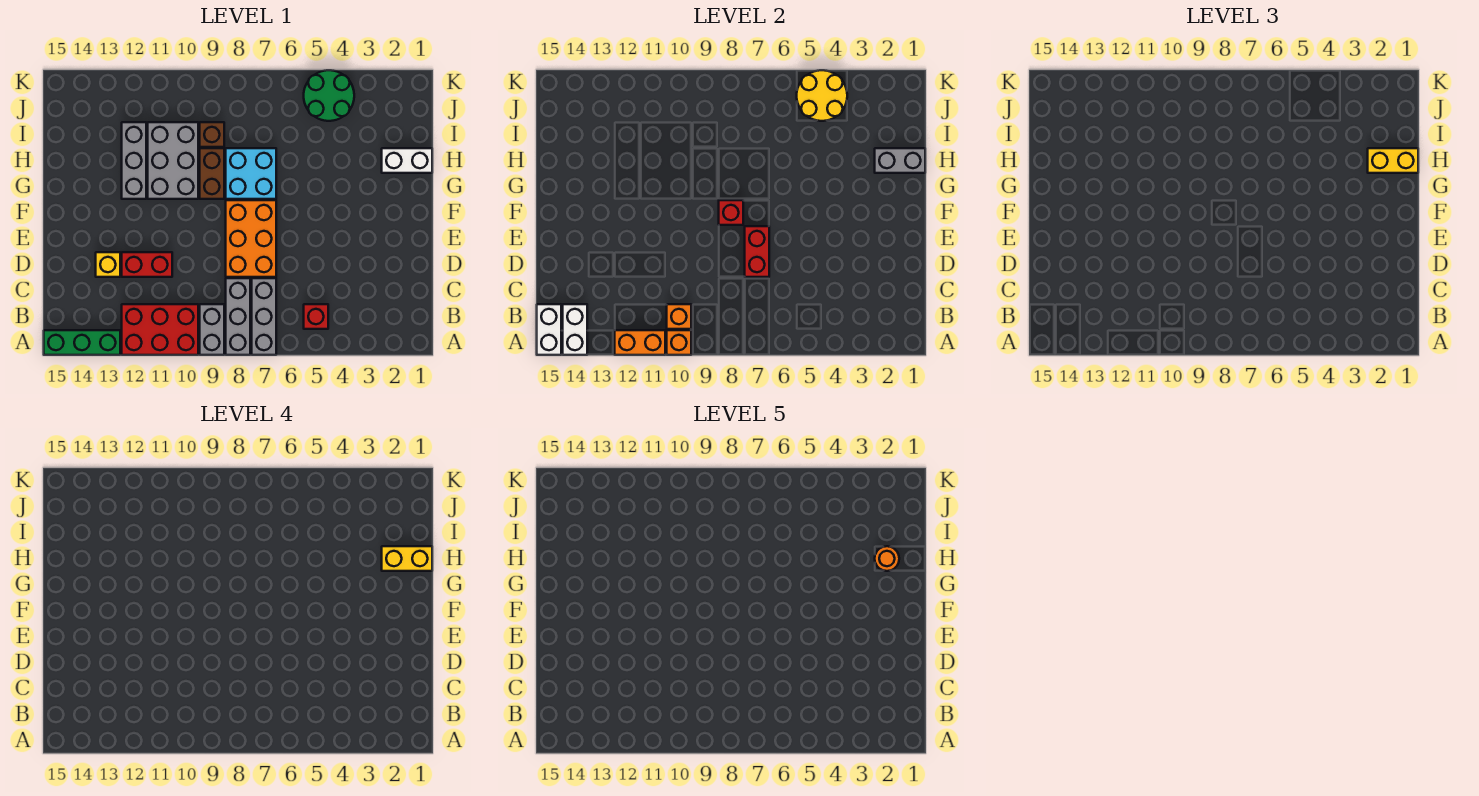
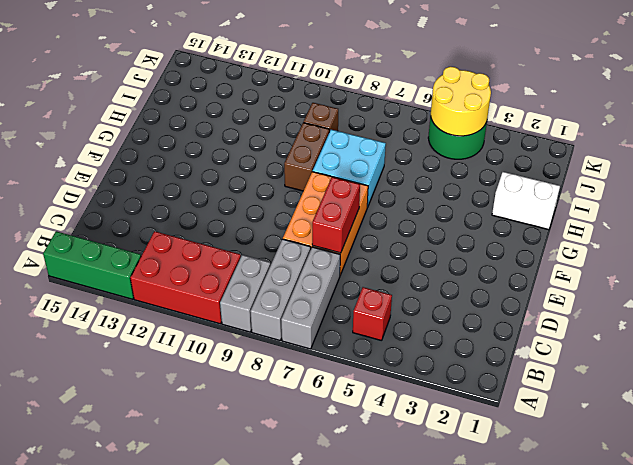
none -> red 1x2 brick [122,252,172,277]
none -> yellow 1x1 brick [96,252,120,277]
none -> grey 2x3 brick [148,122,198,199]

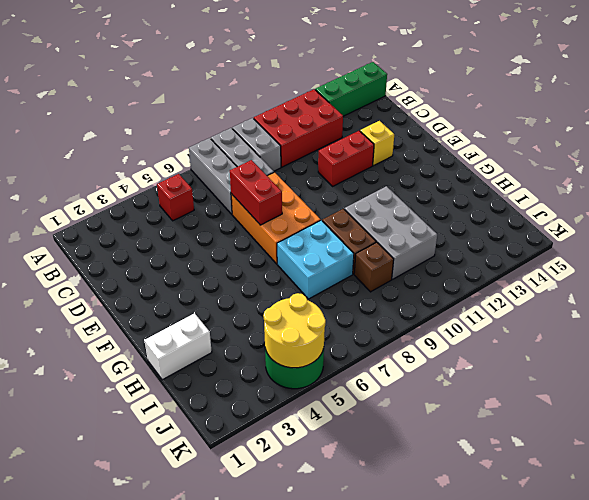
none -> grey 1x3 brick [122,122,146,199]
none -> orange 1x1 brick [667,330,691,355]
none -> orange 1x2 brick [615,330,665,355]

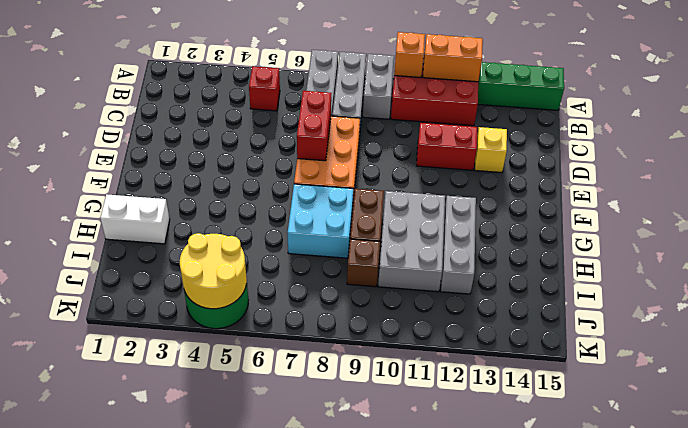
none -> white 1x2 brick [563,304,587,355]
none -> white 1x2 brick [537,304,561,355]
none -> orange 1x1 brick [667,304,691,329]

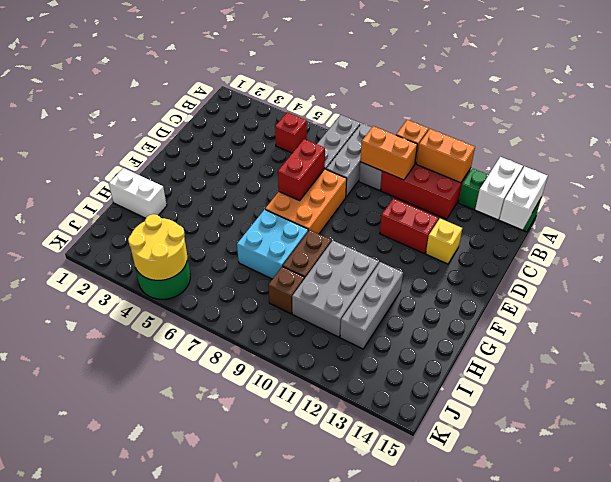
orange 1x2 brick [360,126,417,180] -> orange 1x1 brick [667,304,691,329]
none -> red 1x1 brick [719,200,743,225]
none -> grey 1x2 brick [875,148,925,173]
none -> yellow 1x2 brick [1368,148,1418,173]

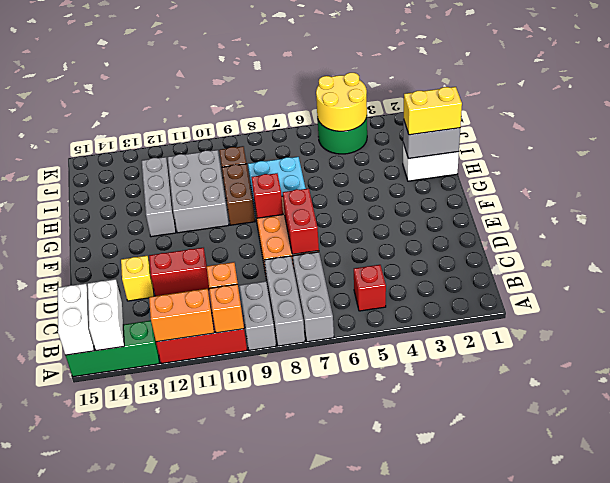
none -> yellow 1x2 brick [382,546,432,571]
none -> orange 1x1 round brick [875,546,899,571]

